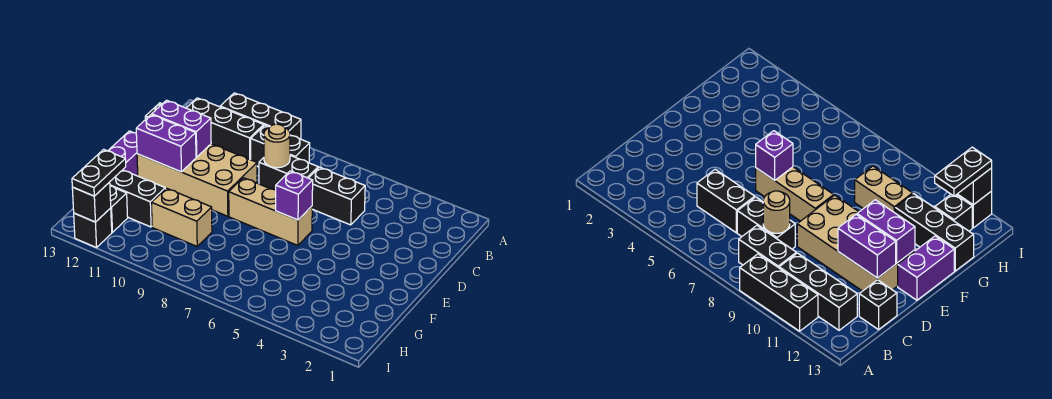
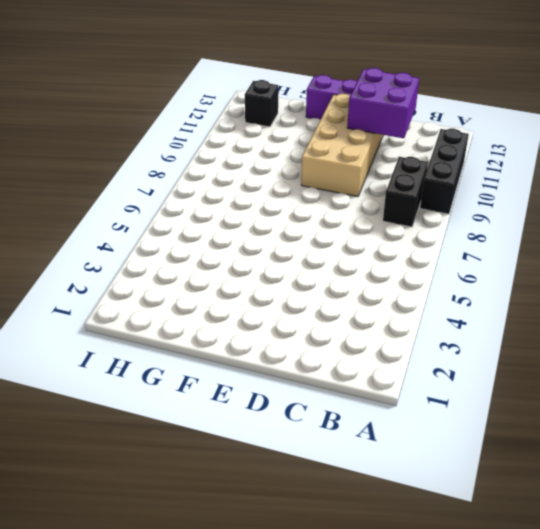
purple 2x2 brick [347,68,419,138] -> purple 1x2 brick [152,100,211,157]
none -> black 1x3 brick [187,98,264,160]
none -> black 1x2 brick [309,167,365,225]
none -> black 1x2 brick [259,155,318,190]

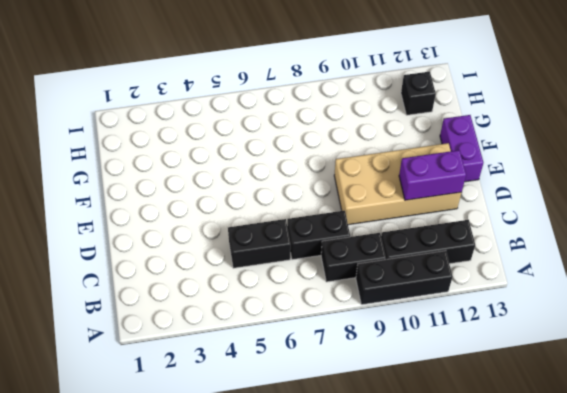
none -> black 1x1 brick [859,280,897,330]
none -> tan 1x3 brick [229,178,312,245]
none -> tan 1x2 brick [152,188,212,246]

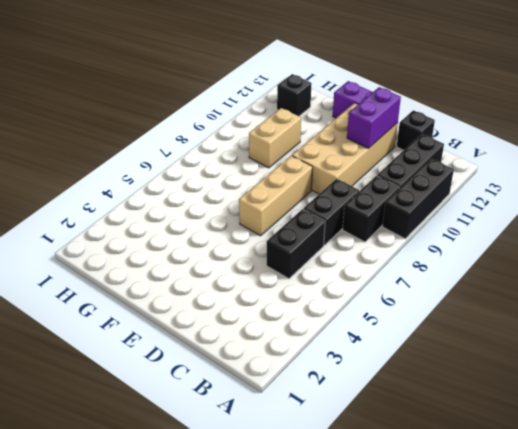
none -> black 1x3 brick [110,170,165,227]
none -> black 1x1 brick [74,208,112,248]
none -> tan 1x1 round brick [264,124,290,168]

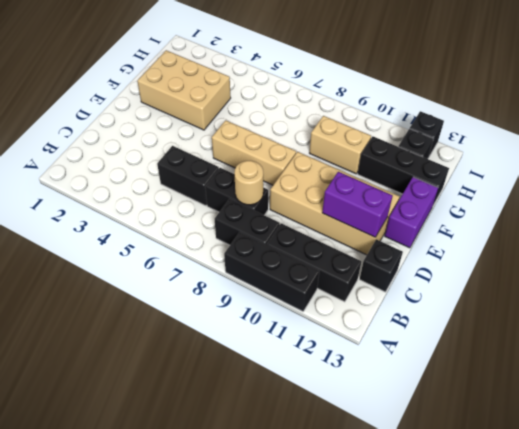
tan 2x3 brick [137,50,231,130] -> none
none -> purple 1x1 brick [276,171,313,220]
none -> purple 1x2 brick [136,115,196,172]
none -> black 1x1 brick [72,182,111,222]

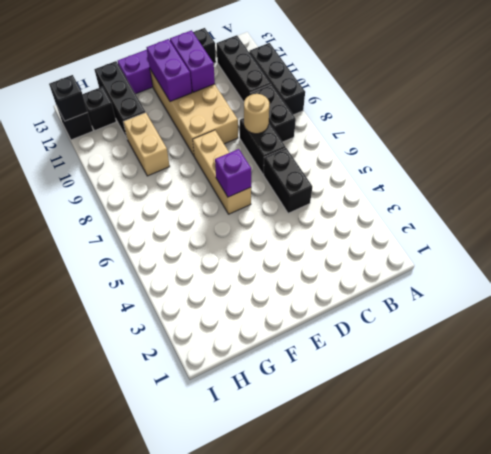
none -> black 1x2 plate [72,149,126,196]

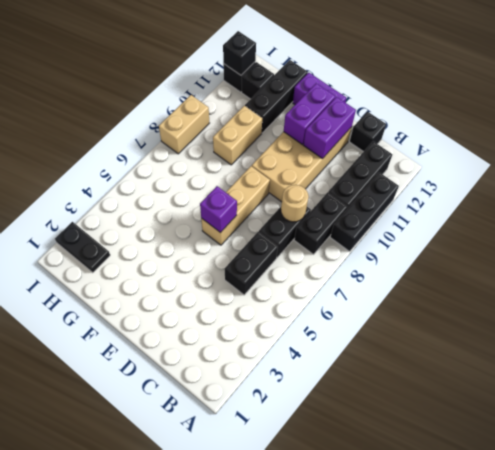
black 1x2 plate [55,222,110,273] -> black 1x2 plate moved to [72,149,126,196]
tan 1x2 brick [159,95,209,154] -> none

